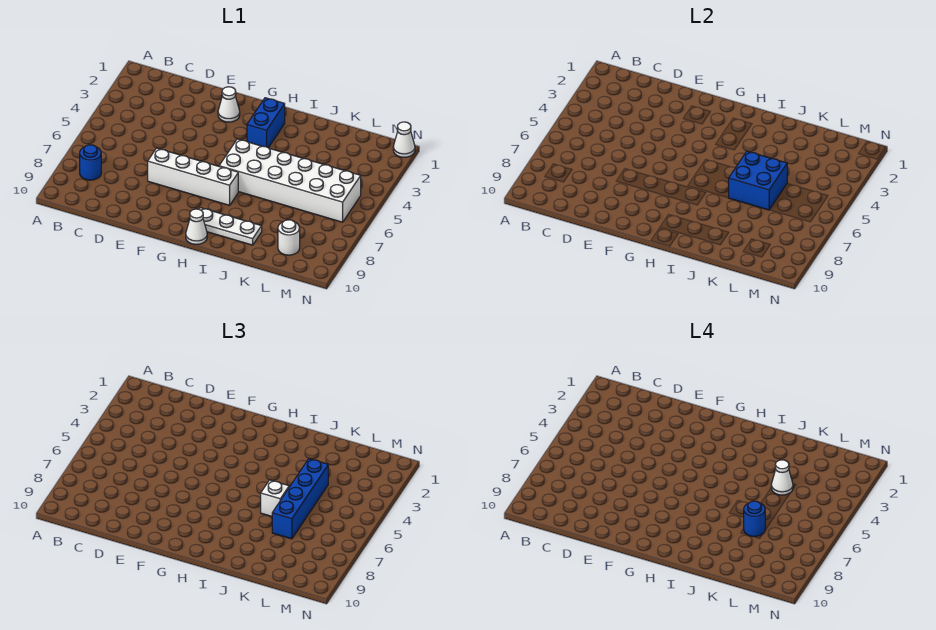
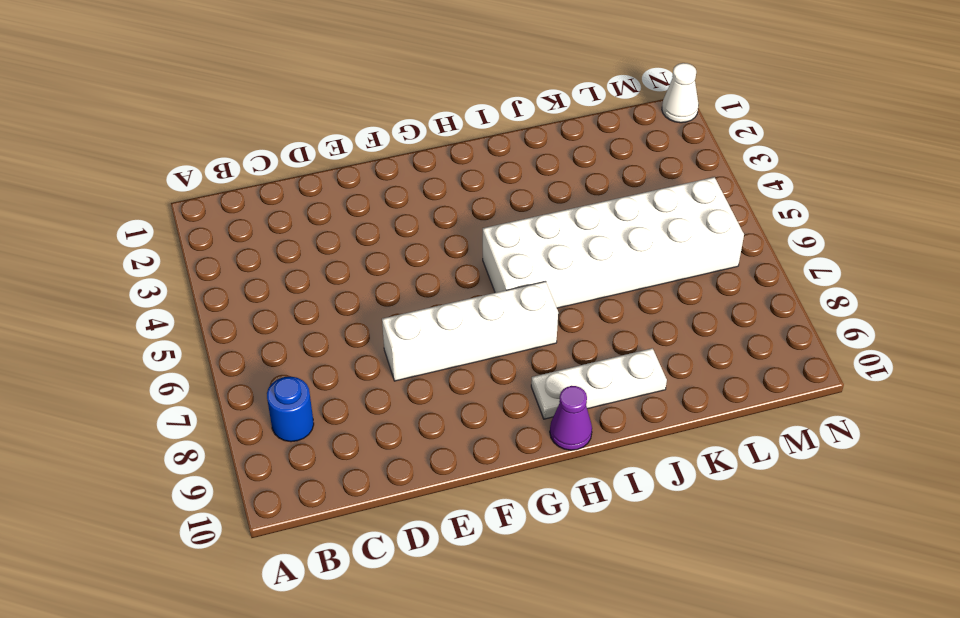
purple 1x1 cone [550,386,592,450] -> white 1x1 cone [186,209,207,244]
none -> white 1x1 cone [218,87,240,122]
none -> blue 1x2 brick [247,98,285,148]
none -> white 1x1 round brick [278,220,300,255]

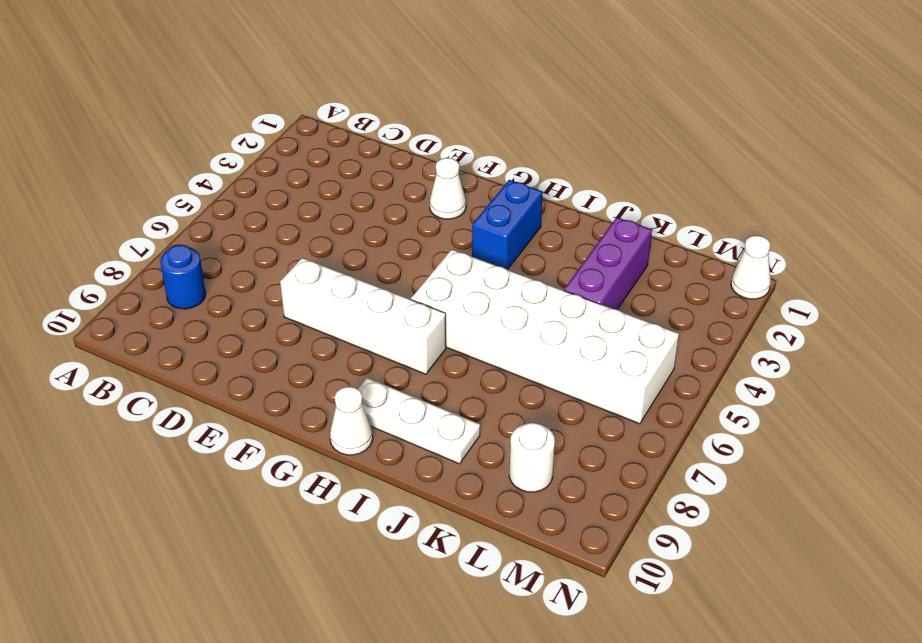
purple 1x3 brick [564,217,652,309] -> none
none -> blue 2x2 brick [729,151,787,210]
none -> white 1x1 brick [261,480,289,516]
none -> blue 1x4 brick [272,459,328,539]

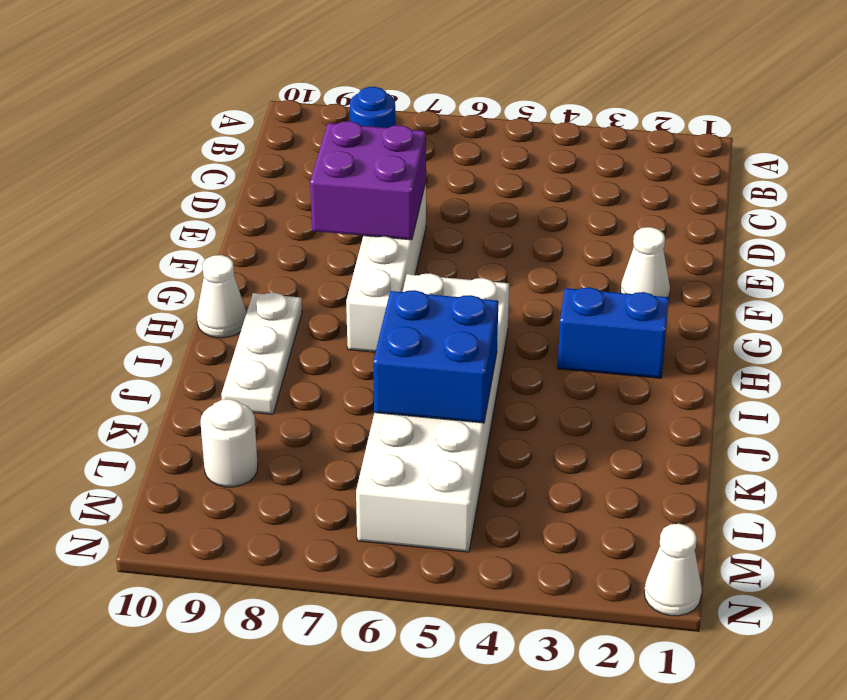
purple 2x2 brick [310,121,426,240] -> none
none -> white 1x1 brick [261,480,289,516]
none -> blue 1x4 brick [272,459,328,539]
none -> white 1x1 cone [771,460,793,495]

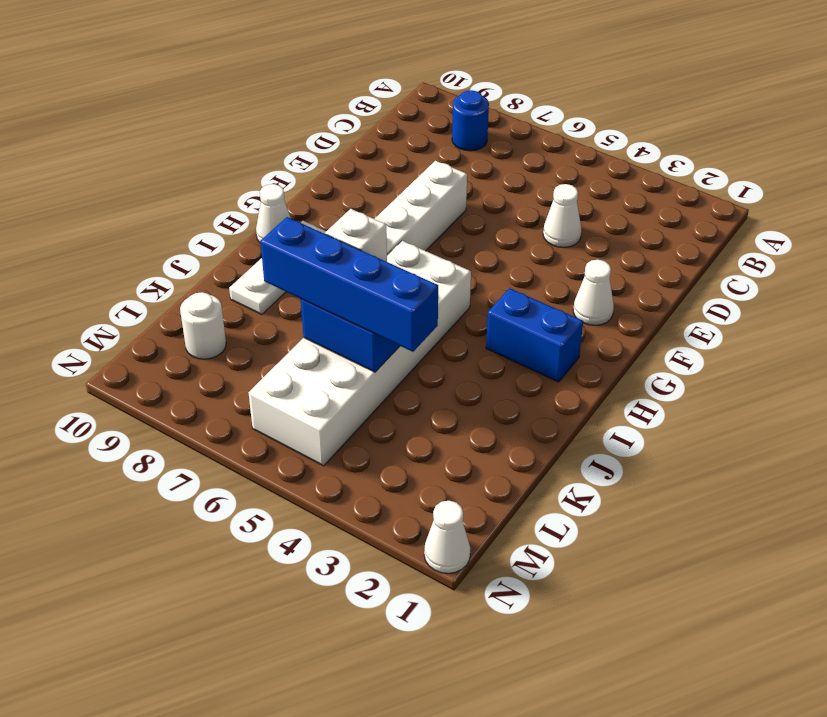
white 1x1 cone [543,184,581,247] -> white 1x1 cone moved to [771,460,793,495]
none -> blue 1x1 round brick [744,501,765,537]

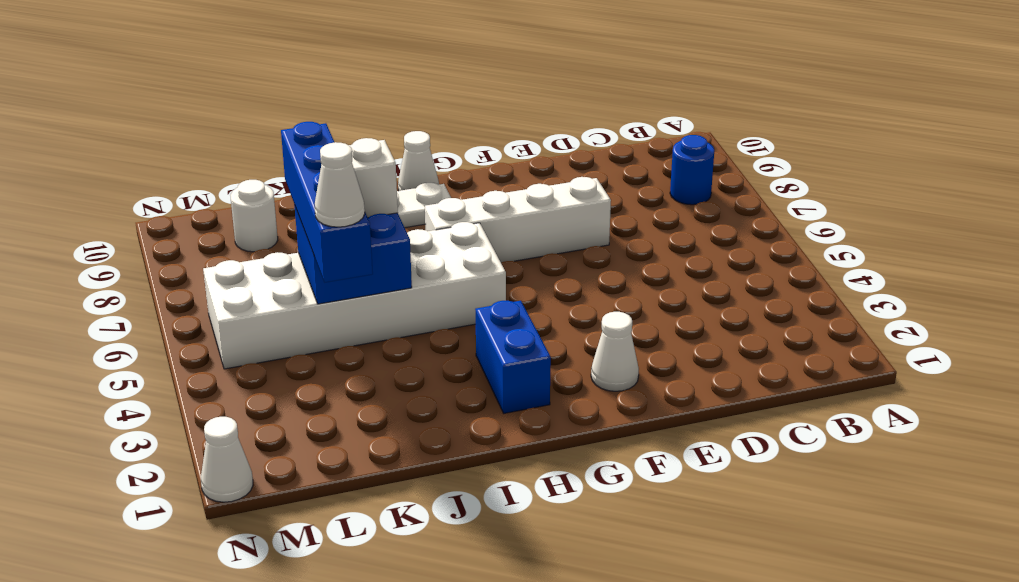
none -> blue 1x1 round brick [744,501,765,537]

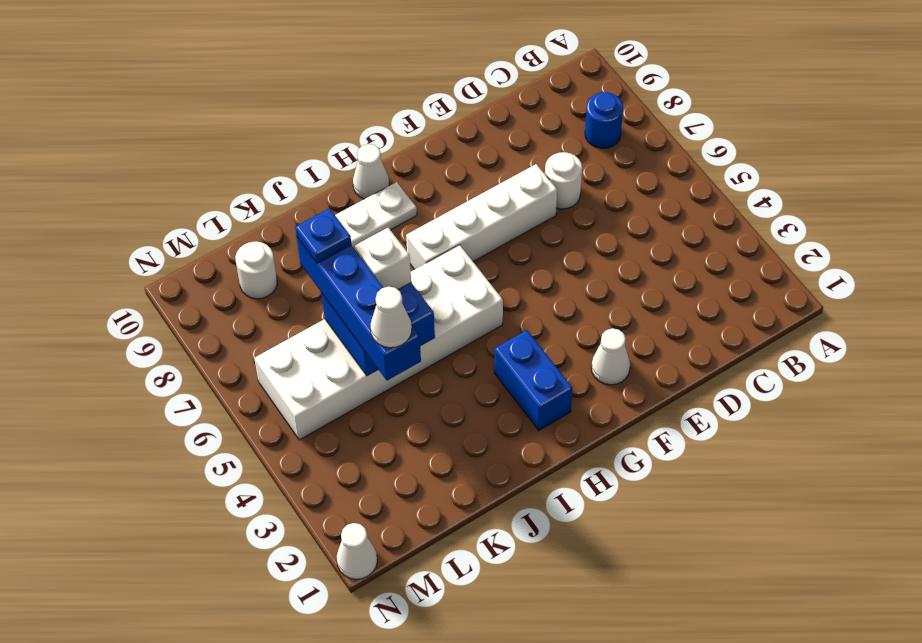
white 1x1 round brick [545,152,582,209] -> none
blue 1x1 plate [295,208,351,263] -> blue 1x1 round brick [744,501,765,537]

